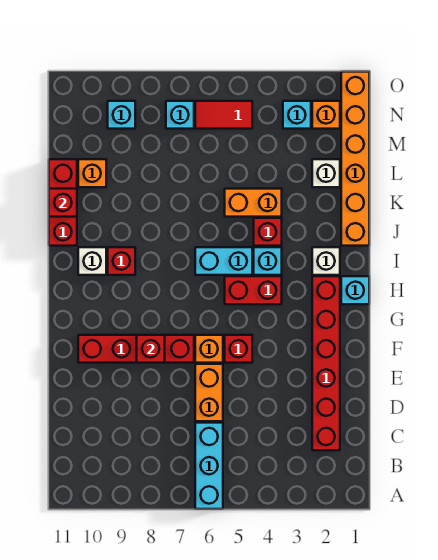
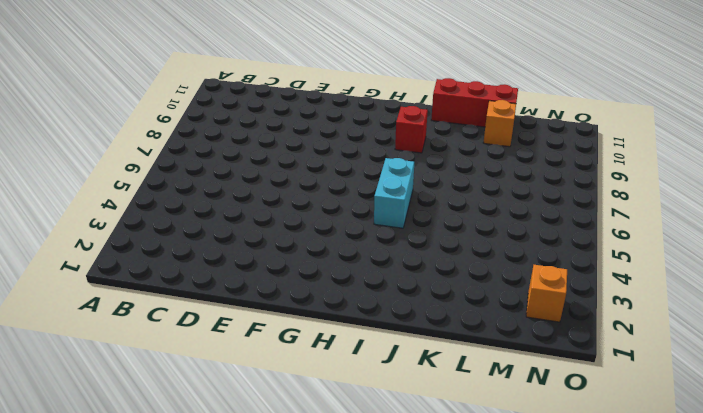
none -> cyan 1x3 brick [195,423,223,509]
none -> red 1x6 brick [312,276,340,450]
none -> orange 1x2 brick [195,364,223,421]

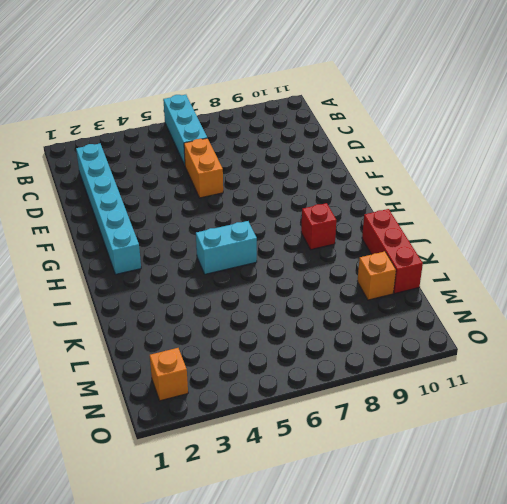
cyan 1x6 brick [76,143,141,274] -> red 1x6 brick [312,276,340,450]
none -> red 1x1 brick [225,335,252,363]
none -> orange 1x1 brick [195,335,223,363]
none -> red 1x4 brick [78,335,194,363]

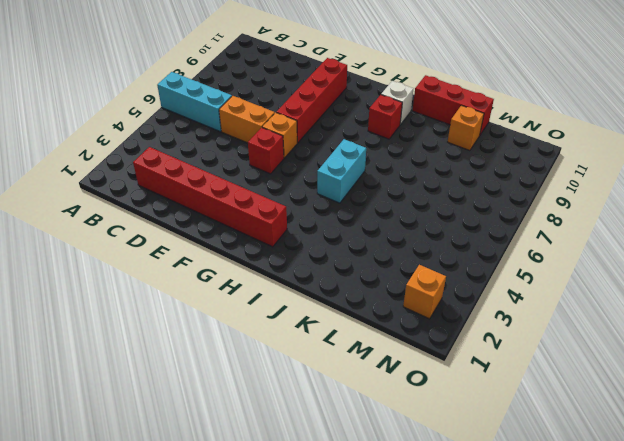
none -> cyan 1x1 brick [341,276,369,304]
none -> red 1x2 brick [225,276,282,304]
none -> white 1x1 brick [312,247,340,275]

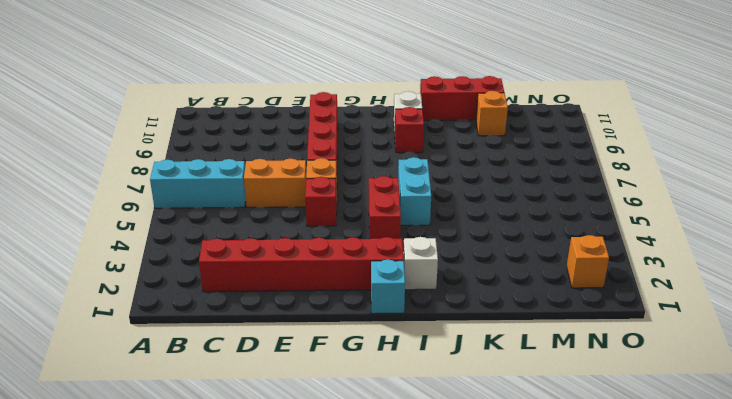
none -> cyan 1x1 brick [254,247,282,275]
none -> orange 1x6 brick [341,72,369,246]
none -> red 1x1 brick [254,218,282,246]

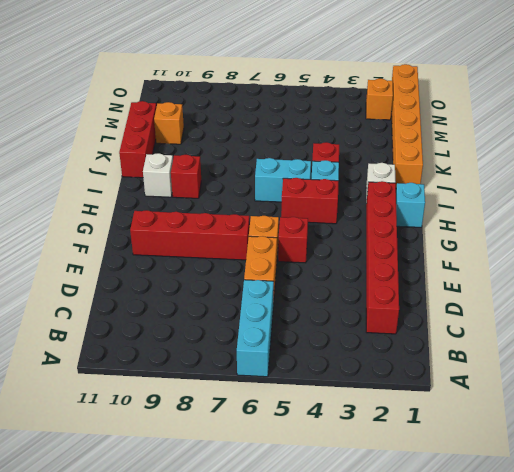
none -> orange 1x2 brick [225,189,282,217]
none -> white 1x1 brick [312,159,340,187]
none -> cyan 1x1 brick [283,101,311,129]

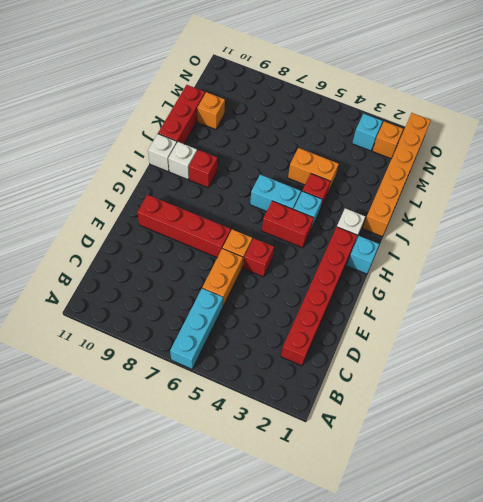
white 1x1 brick [148,134,177,171] -> white 1x1 brick moved to [312,159,340,187]
none -> red 1x2 tile [195,101,252,129]
none -> cyan 1x1 brick [166,101,194,129]
none -> cyan 1x1 brick [108,101,135,129]

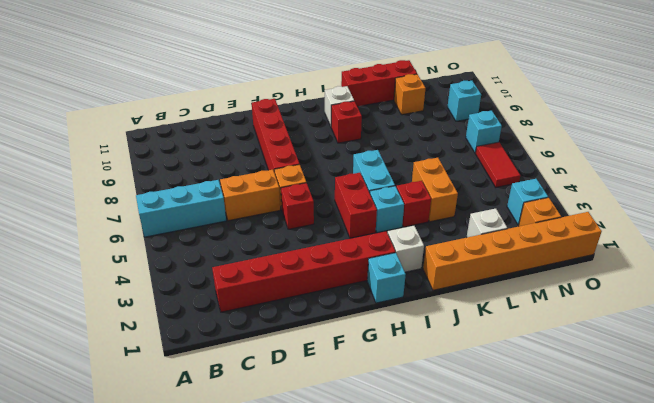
none -> red 1x1 brick [137,335,165,363]
none -> red 1x1 brick [49,189,77,217]

